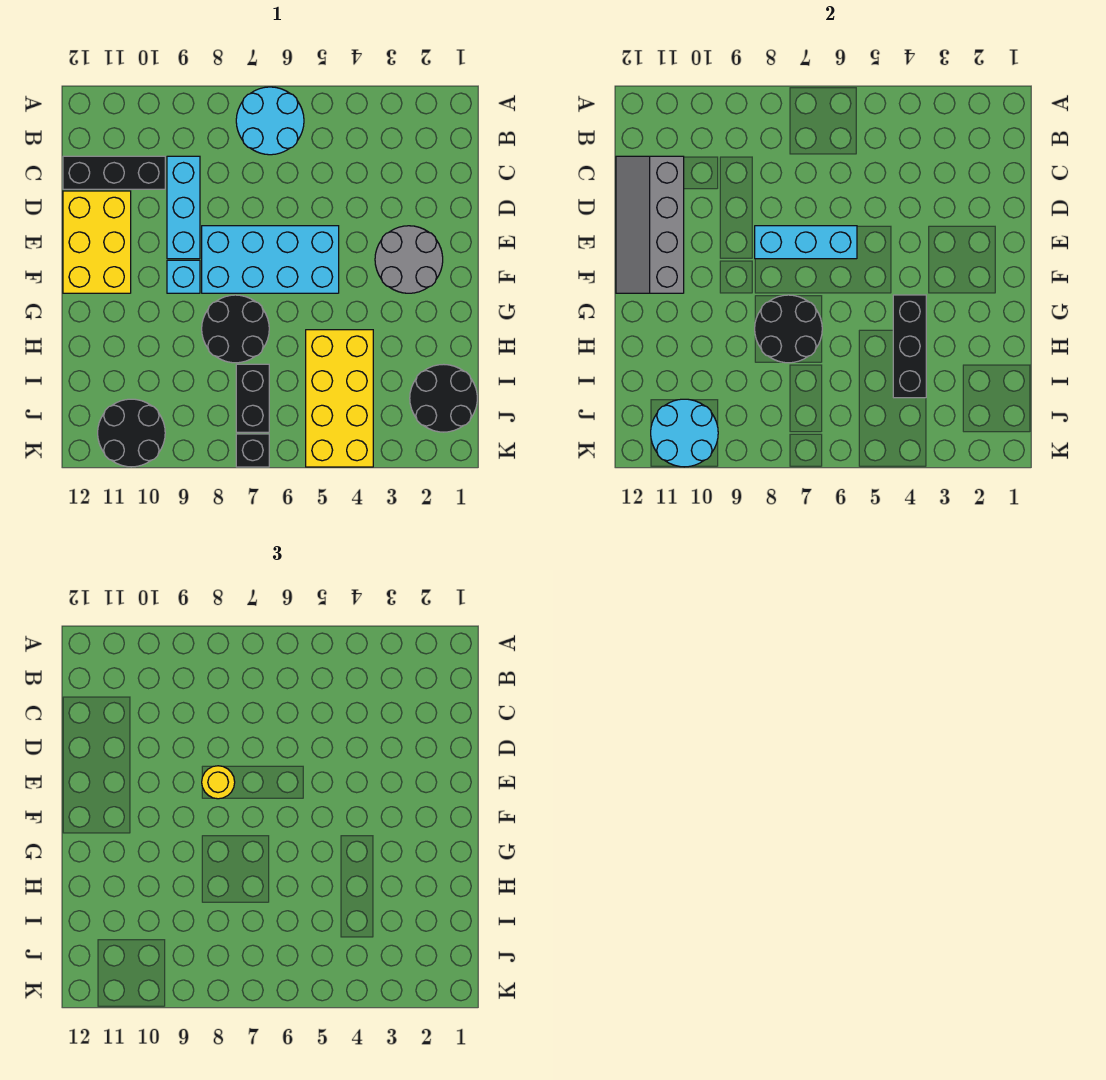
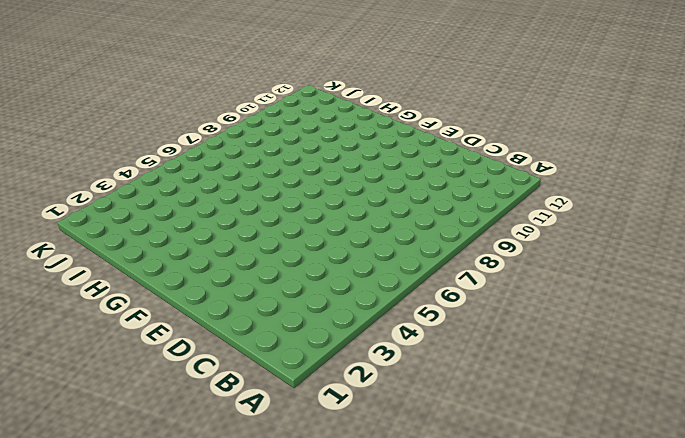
none -> cyan 2x2 round brick [236,87,304,155]
none -> cyan 1x3 brick [167,156,200,259]
none -> black 1x3 brick [63,156,165,189]

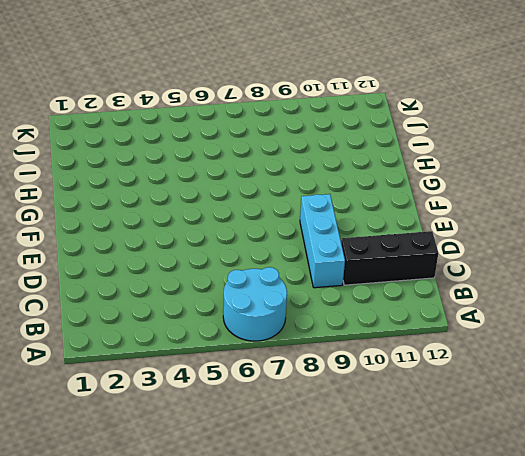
none -> yellow 2x3 brick [63,191,131,293]
none -> grey 2x2 round brick [375,226,443,293]
none -> cyan 2x4 brick [202,226,339,293]

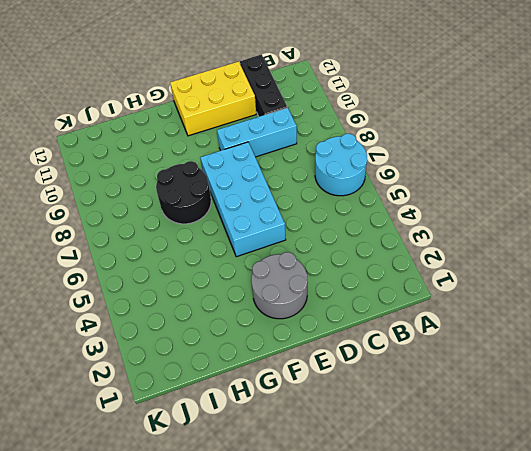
none -> cyan 1x1 brick [167,260,200,293]
none -> yellow 2x4 brick [306,330,373,467]
none -> black 2x2 round brick [410,364,477,432]

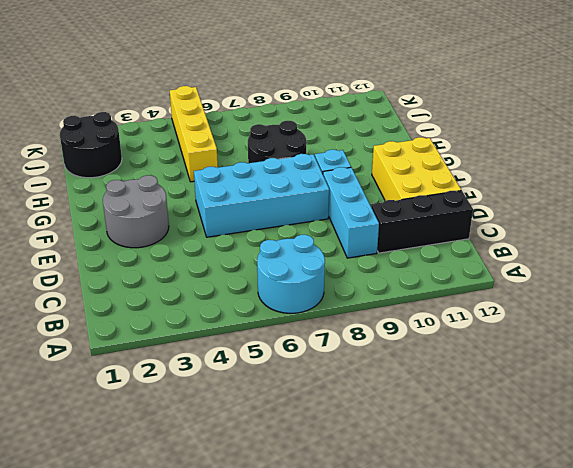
yellow 1x4 brick [170,86,218,182] -> yellow 2x4 brick [306,330,373,467]
none -> black 1x2 brick [236,364,269,432]
none -> black 2x2 round brick [98,399,165,467]
none -> black 1x1 brick [236,434,269,467]

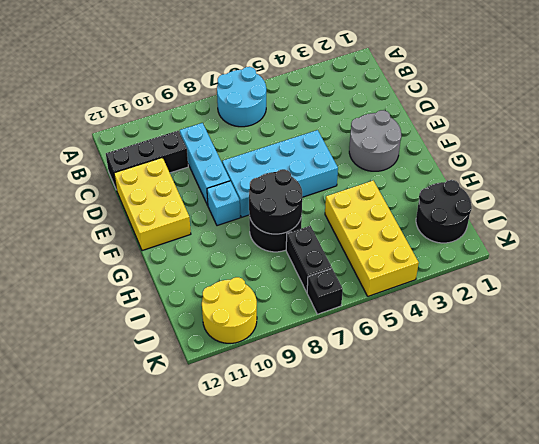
yellow 2x2 round brick [202,277,257,343] -> black 2x2 round brick [98,399,165,467]
none -> grey 2x4 slope [616,156,684,293]
none -> cyan 1x3 brick [755,226,857,259]
none -> black 1x3 brick [893,295,926,398]

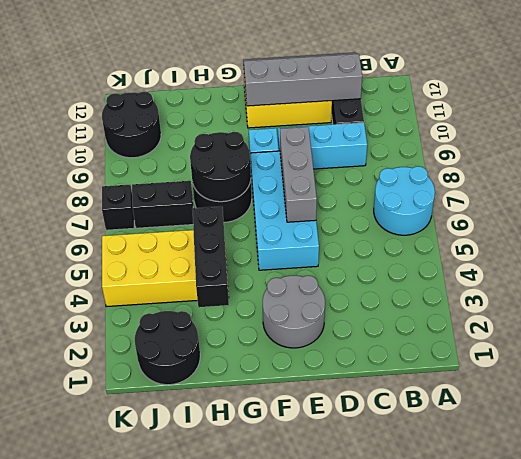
grey 1x3 brick [280,127,317,222] -> cyan 1x3 brick [755,226,857,259]
black 1x3 brick [192,206,229,307] -> black 1x3 brick turned to [893,295,926,398]
none -> cyan 2x2 round brick [651,399,718,467]
none -> yellow 1x1 round brick [202,766,235,799]

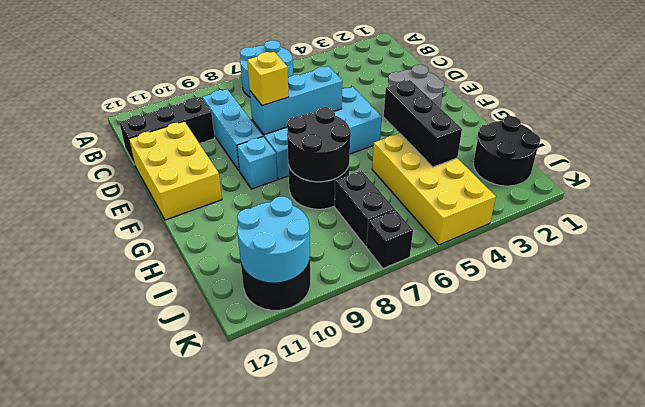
yellow 1x1 brick [247,52,289,106] -> yellow 1x1 round brick [202,766,235,799]
none -> grey 2x4 slope [616,156,684,293]

